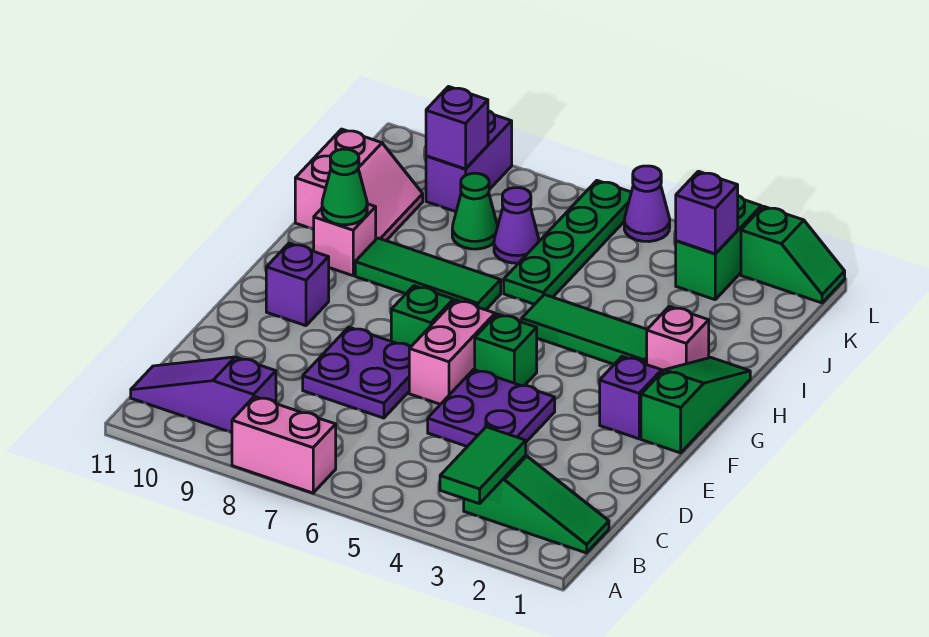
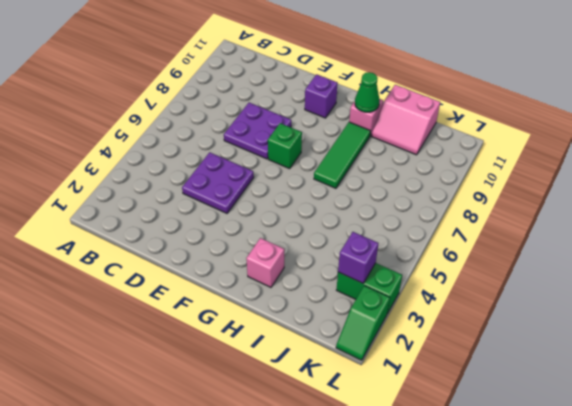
none -> pink 1x2 brick [232,397,336,493]
none -> green 1x3 slope [464,455,609,553]
none -> purple 1x3 slope [131,357,276,433]

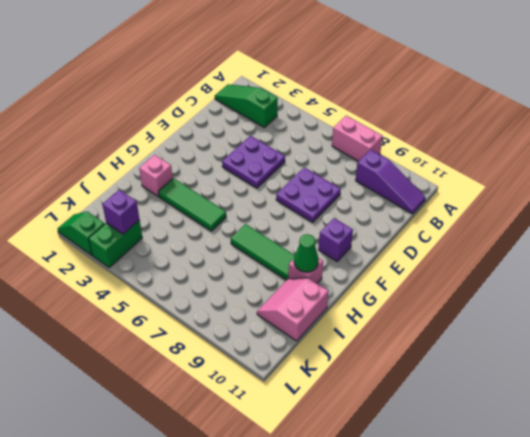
none -> pink 1x2 brick [409,300,495,404]
none -> green 1x3 slope [641,358,750,453]
none -> purple 1x1 brick [600,356,662,439]

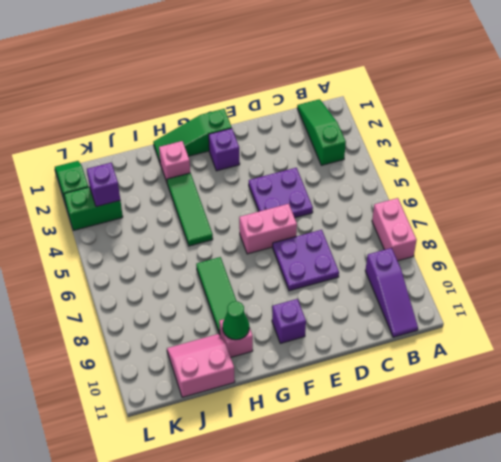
none -> green 1x1 brick [475,314,537,386]
none -> green 1x1 brick [391,286,453,347]
none -> green 1x4 plate [504,181,631,304]

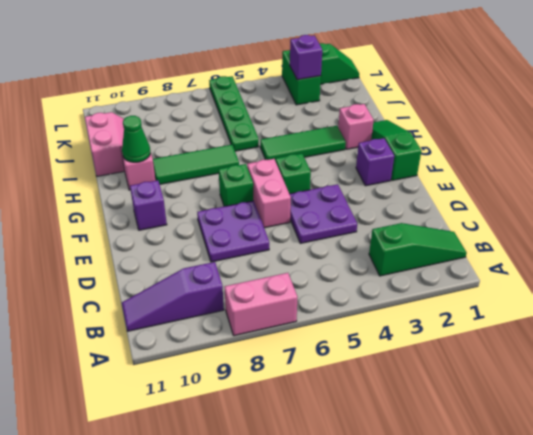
none -> purple 1x1 cone [494,188,539,263]
none -> green 1x1 cone [452,173,498,249]
none -> purple 1x2 brick [426,111,512,212]

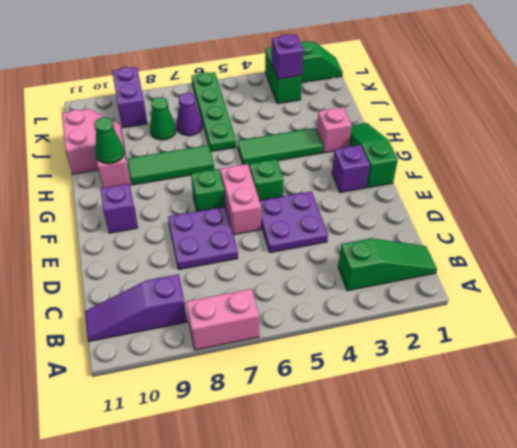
none -> purple 1x1 cone [624,166,670,242]
none -> green 1x2 tile [440,427,526,504]
none -> purple 1x1 brick [426,87,488,169]

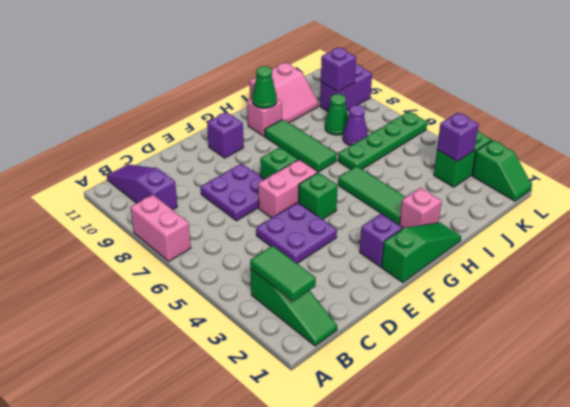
green 1x2 tile [250,246,316,301] -> green 1x2 tile turned to [440,427,526,504]
none -> purple 1x1 cone [624,166,670,242]

